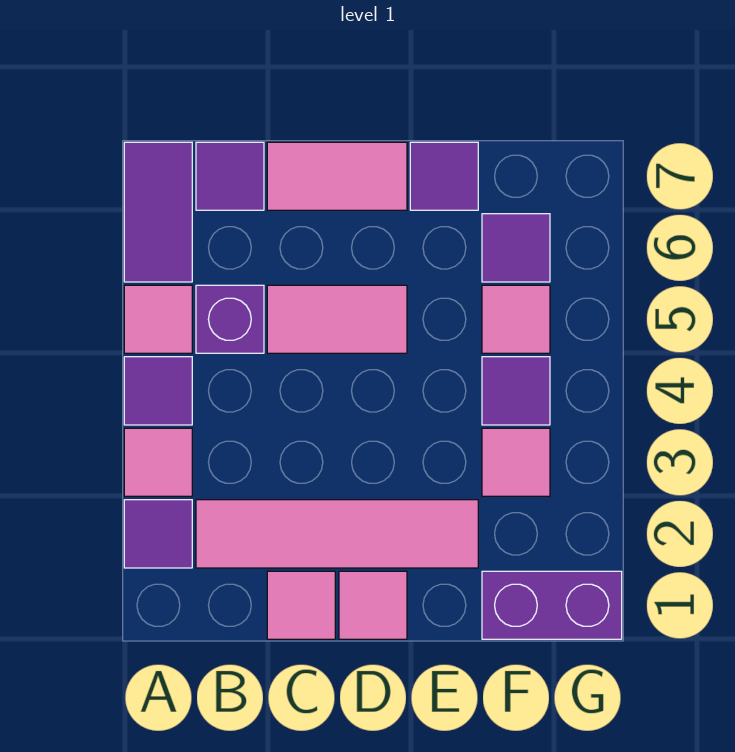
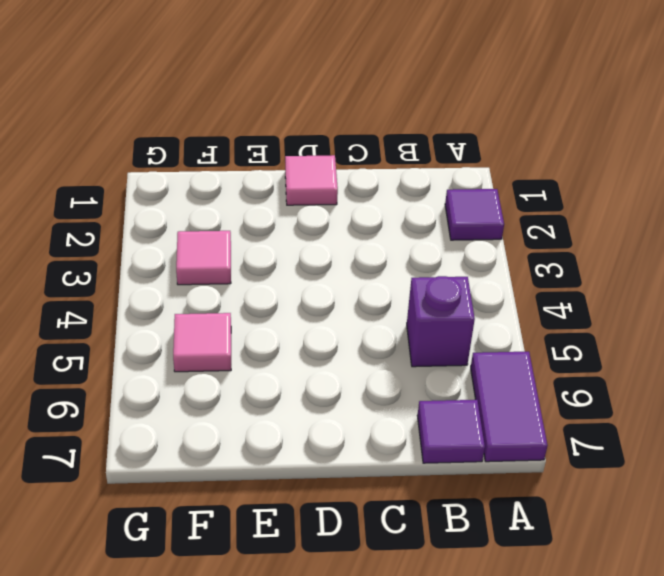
none -> pink 1x1 tile [124,428,192,496]
none -> purple 1x1 tile [124,357,192,425]
none -> pink 1x1 tile [124,285,192,353]

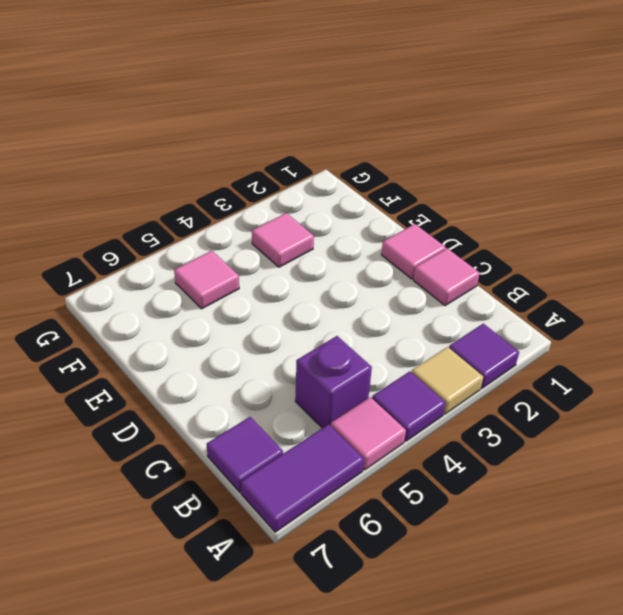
tan 1x1 tile [412,347,483,414] -> pink 1x1 tile [124,428,192,496]
none -> pink 1x4 tile [196,500,478,568]
none -> pink 1x2 tile [267,285,407,353]
none -> pink 1x2 tile [267,142,407,210]

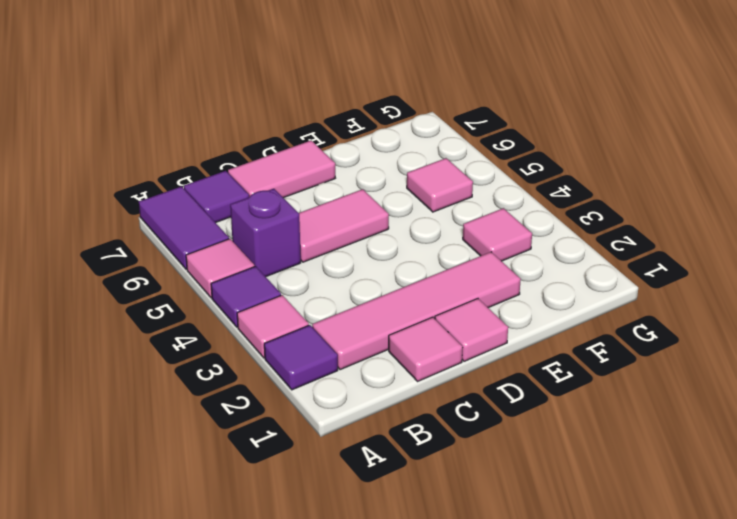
none -> purple 1x1 tile [410,142,478,210]
none -> purple 1x2 brick [482,571,622,639]
none -> purple 1x1 tile [482,357,550,425]

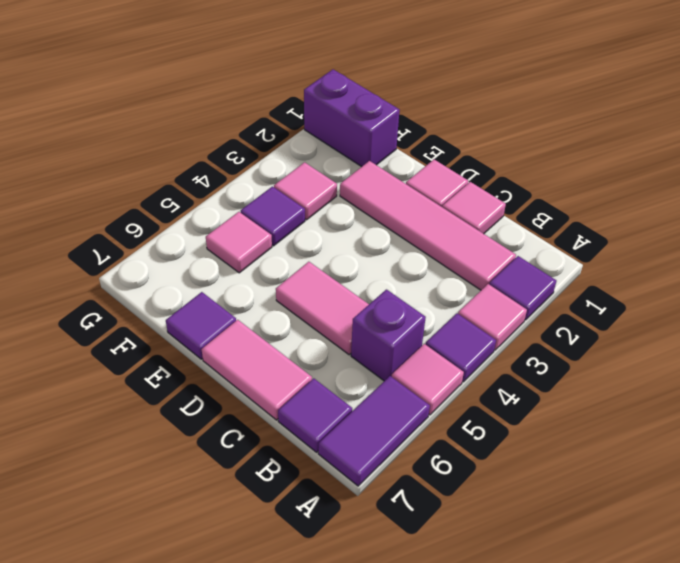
none -> purple 1x1 tile [482,214,550,282]

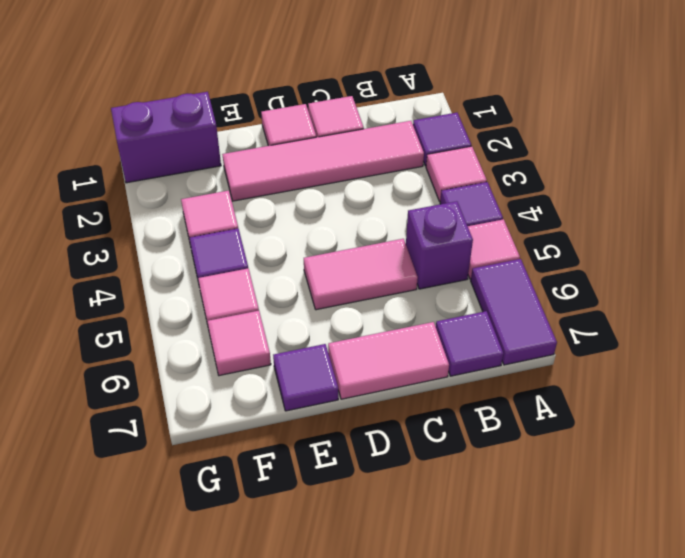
pink 1x1 tile [207,311,271,376] -> purple 1x1 tile [482,214,550,282]

